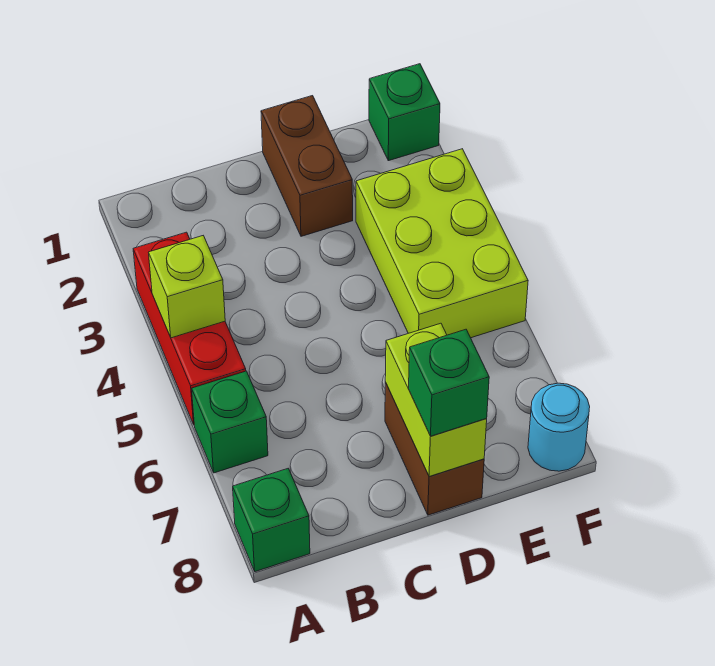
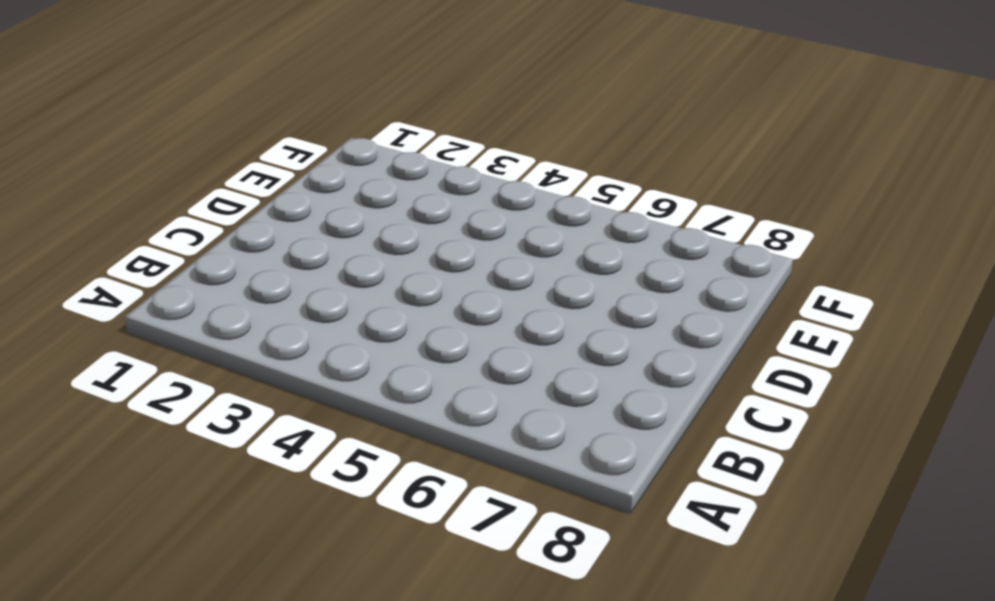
none -> red 1x3 brick [133,232,246,424]
none -> green 1x1 brick [192,371,268,473]

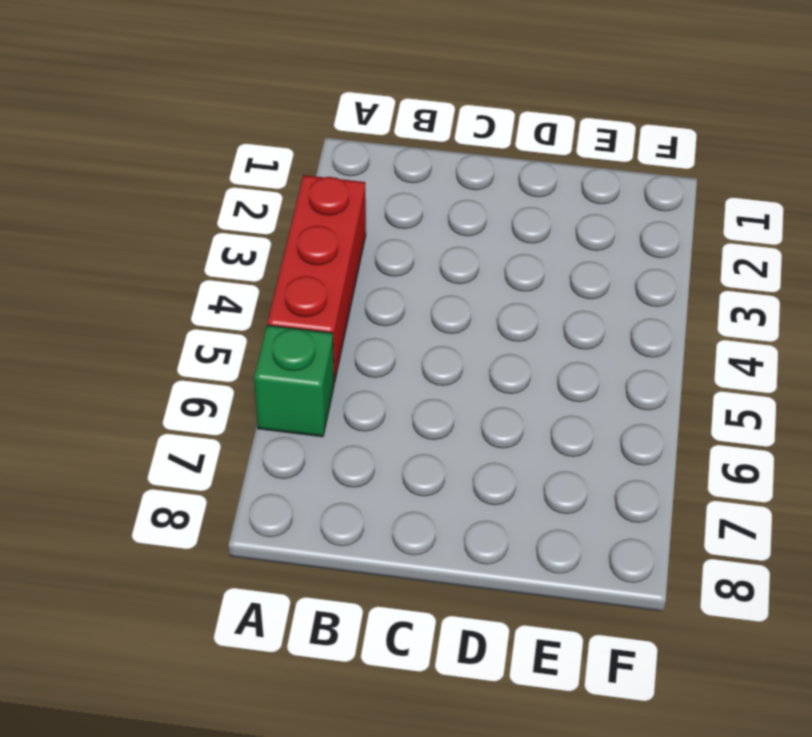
none -> green 1x1 brick [233,469,310,572]
none -> brown 1x2 brick [261,96,353,236]

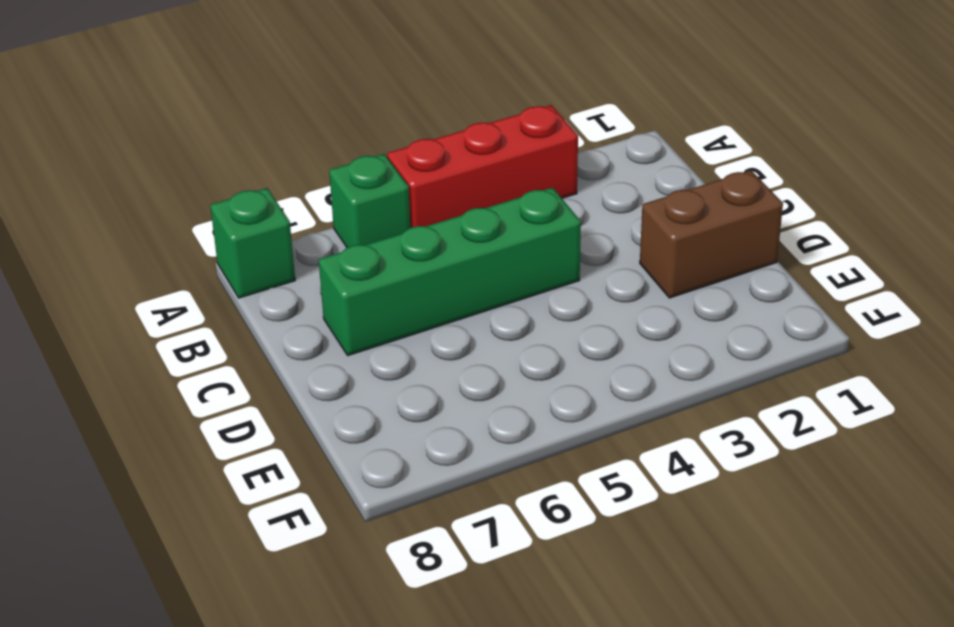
green 1x4 brick [319,188,581,356] -> none
none -> brown 1x2 brick [385,382,484,515]
none -> lime 2x3 brick [356,149,528,338]

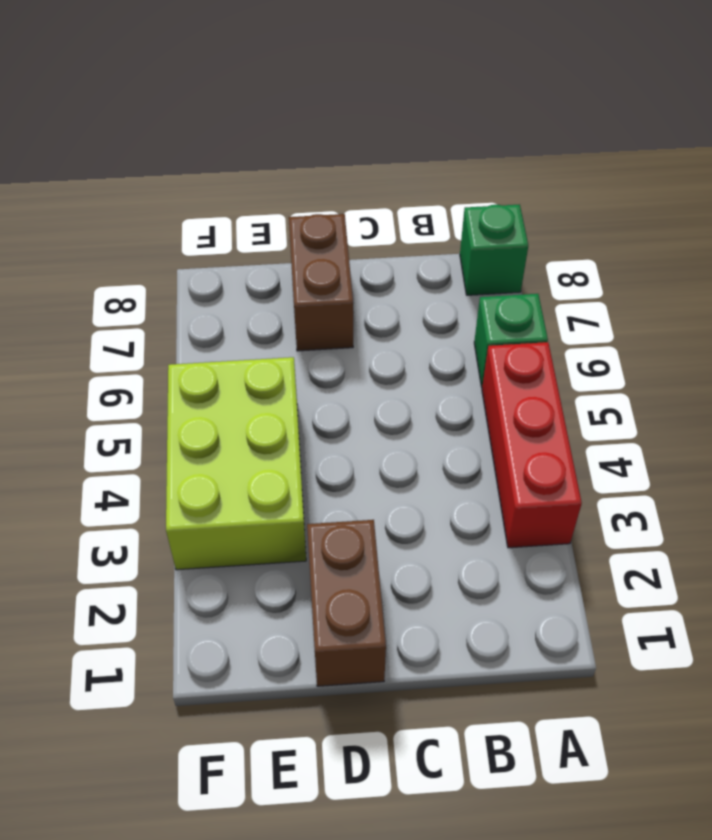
none -> green 1x1 brick [369,64,440,161]
none -> cyan 1x1 round brick [528,383,590,471]

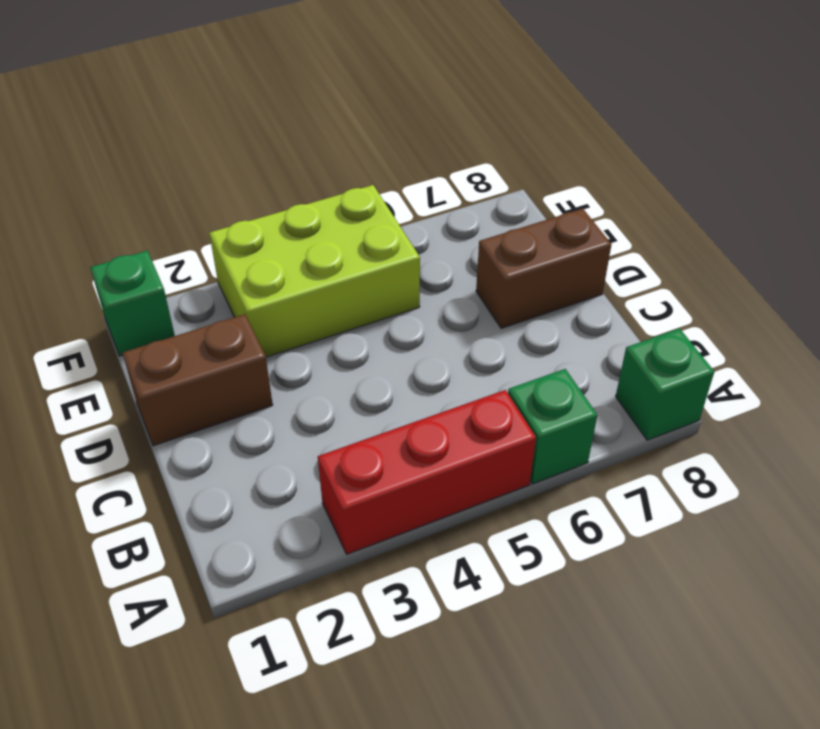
none -> cyan 1x1 round brick [528,383,590,471]
none -> lime 1x1 brick [149,236,225,338]

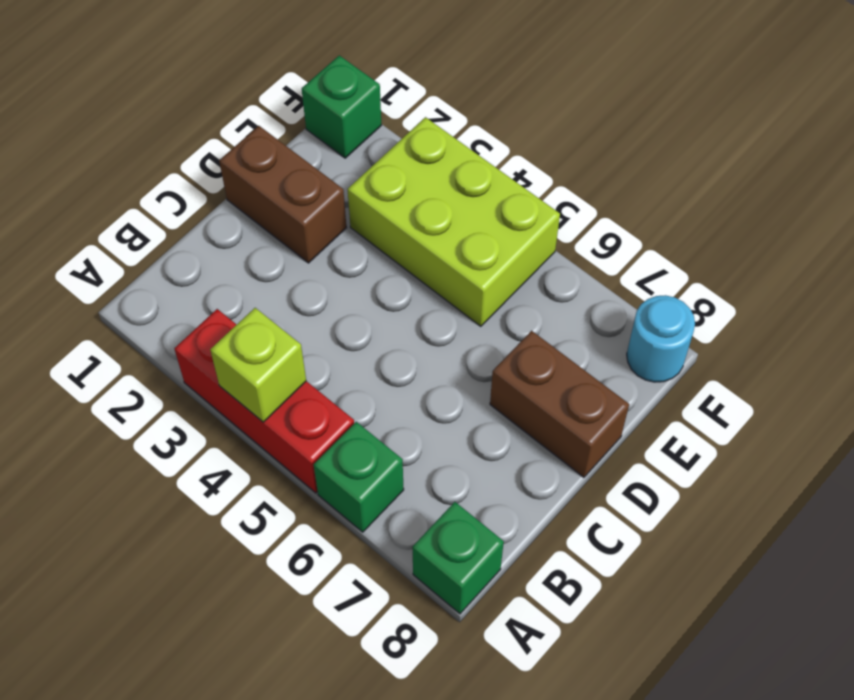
none -> lime 1x2 brick [385,323,487,477]
none -> green 1x1 brick [409,329,489,436]

